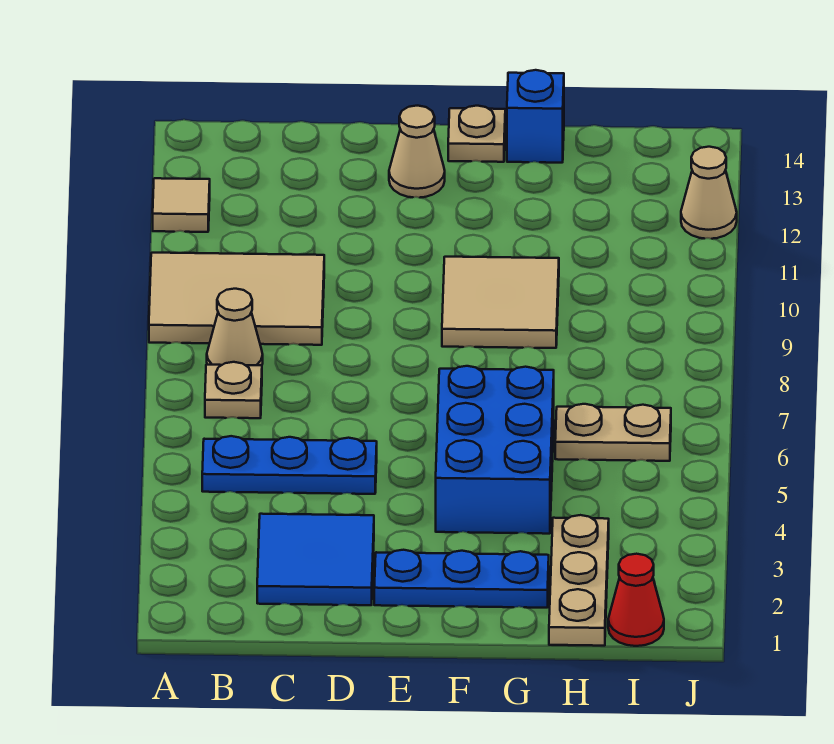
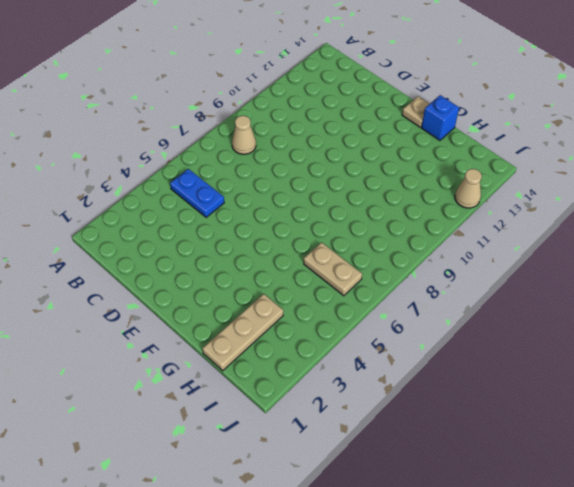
blue 1x2 plate [170,169,224,217] -> blue 1x3 plate [202,436,377,494]
none -> tan 2x3 tile [149,253,324,345]
none -> tan 1x1 tile [153,178,210,232]
none -> tan 1x1 plate [205,362,262,418]

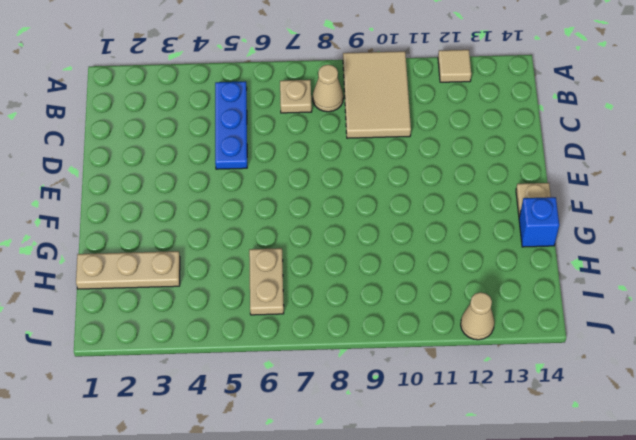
none -> blue 2x2 tile [257,514,374,605]
none -> blue 1x3 plate [374,550,549,608]
none -> tan 1x1 cone [389,106,445,198]

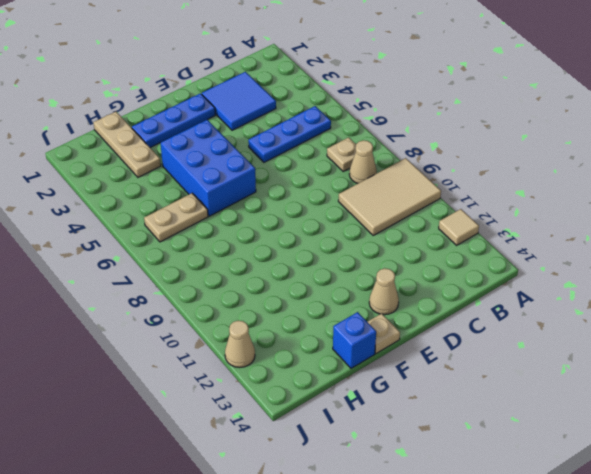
none -> tan 2x2 tile [442,257,559,348]
none -> red 1x1 cone [608,554,664,646]

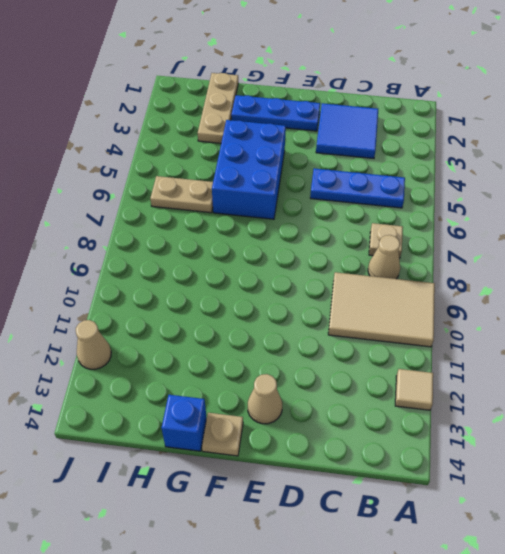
none -> tan 2x2 tile [442,257,559,348]
none -> red 1x1 cone [608,554,664,646]

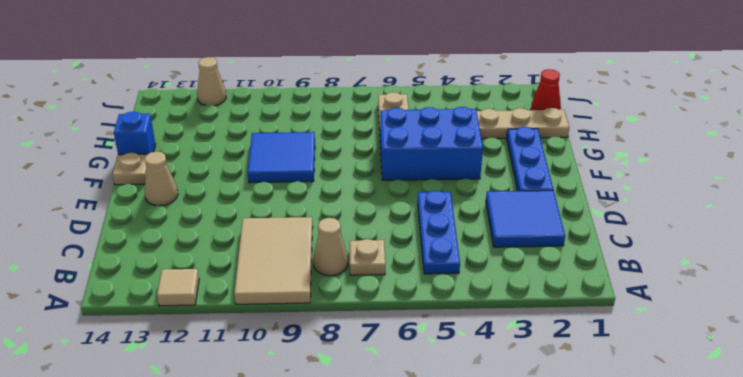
blue 2x2 tile [248,132,315,183] -> tan 2x2 tile [442,257,559,348]

